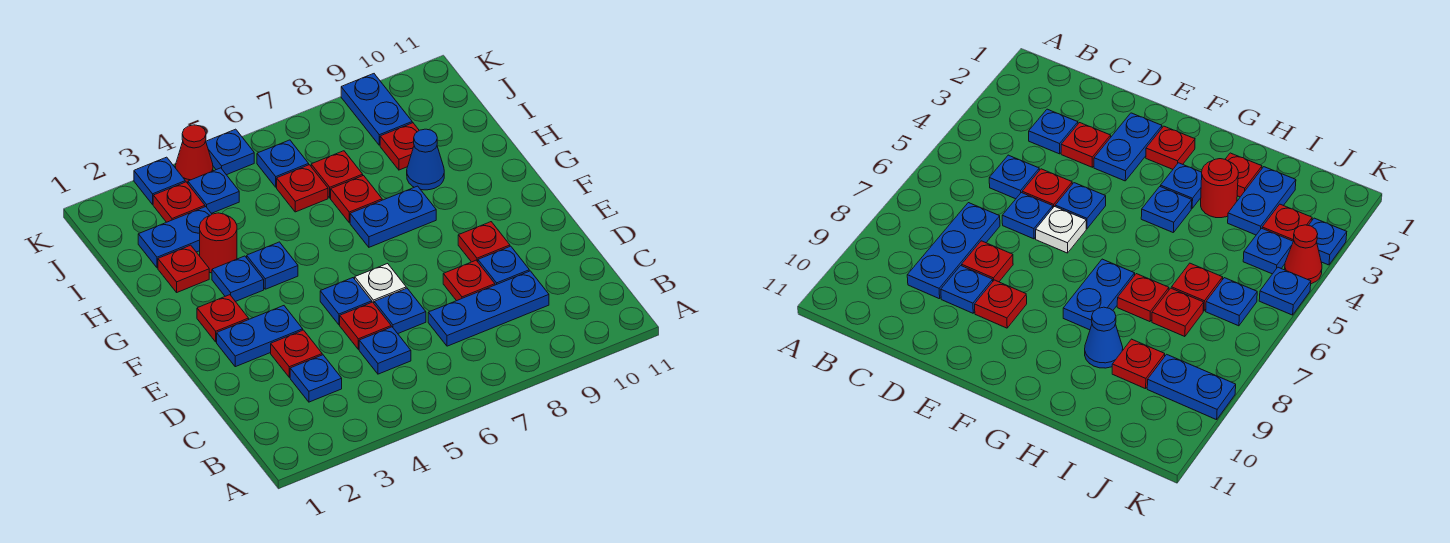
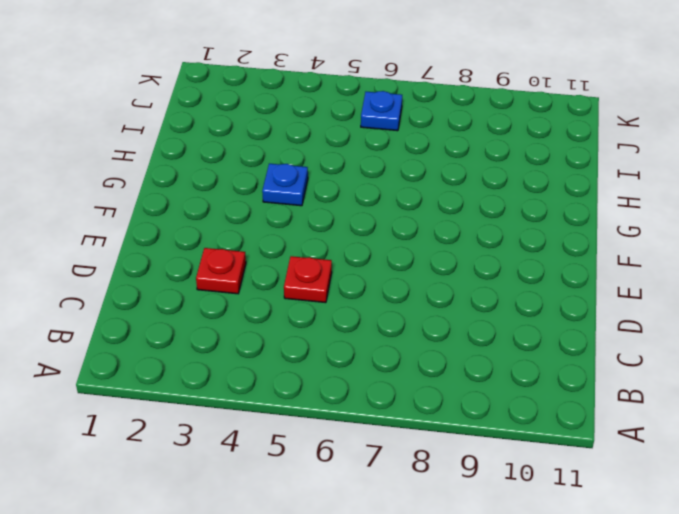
none -> blue 1x1 plate [290,355,342,402]
none -> blue 1x1 plate [359,327,411,374]
none -> blue 1x3 plate [428,271,549,346]
none -> blue 1x1 plate [374,288,426,333]

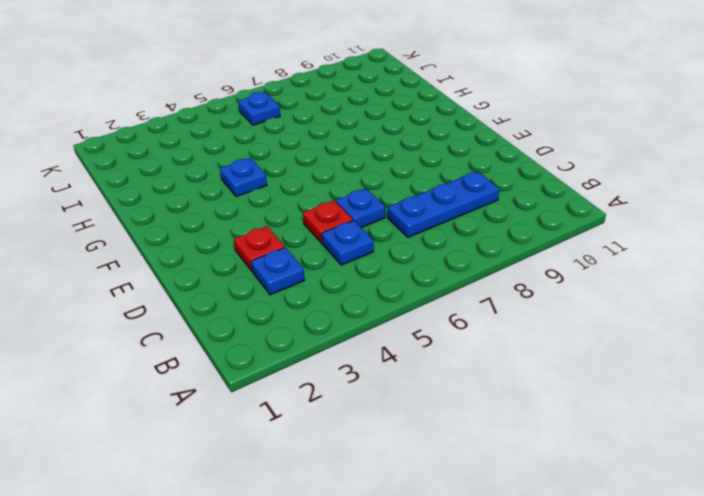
none -> red 1x1 plate [443,260,495,301]
none -> blue 1x1 plate [478,246,529,285]
none -> blue 1x2 plate [217,306,303,367]
none -> blue 1x1 plate [320,278,372,325]

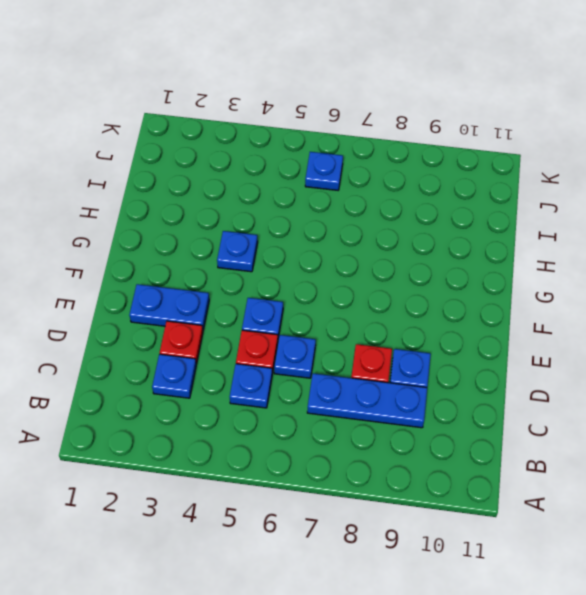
none -> white 1x1 plate [355,264,406,303]
none -> red 1x1 plate [458,222,510,262]
none -> red 1x1 plate [197,295,249,342]
none -> blue 1x1 plate [212,256,264,302]

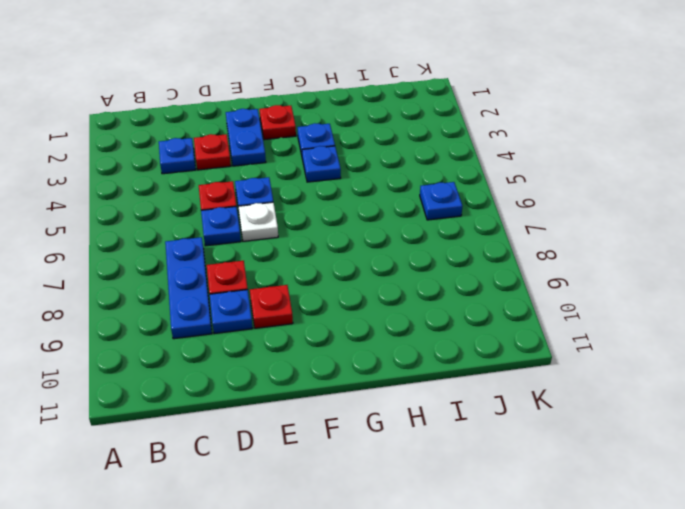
none -> blue 1x1 plate [359,327,411,374]
none -> blue 1x2 plate [350,186,436,247]
none -> red 1x1 plate [158,245,209,292]
none -> red 1x1 round brick [200,213,237,273]

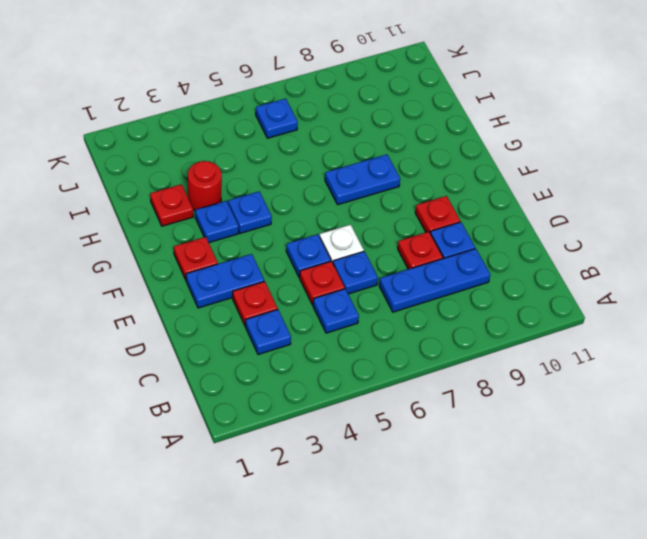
none -> red 1x1 plate [331,176,382,223]
none -> blue 1x1 cone [407,129,444,190]
none -> blue 1x2 plate [138,207,212,268]
none -> red 1x1 plate [277,165,328,212]

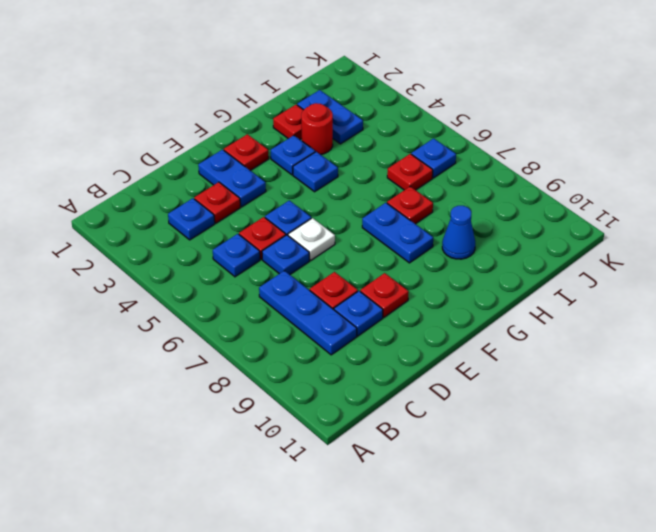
none -> red 1x1 plate [311,151,363,198]
none -> red 1x1 plate [380,123,419,170]
none -> red 1x1 plate [153,182,205,222]
none -> blue 1x1 plate [188,168,239,213]

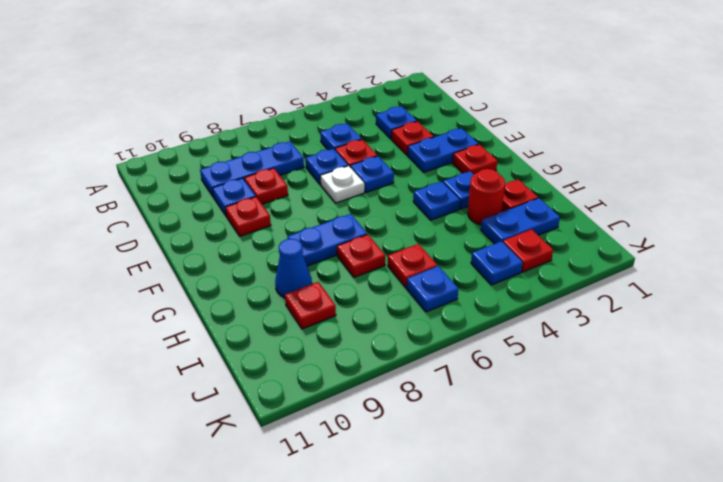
none -> red 1x1 plate [311,151,363,198]
none -> blue 1x2 plate [341,74,412,145]
none -> blue 1x1 plate [134,157,185,204]
none -> red 1x1 cone [175,125,213,183]

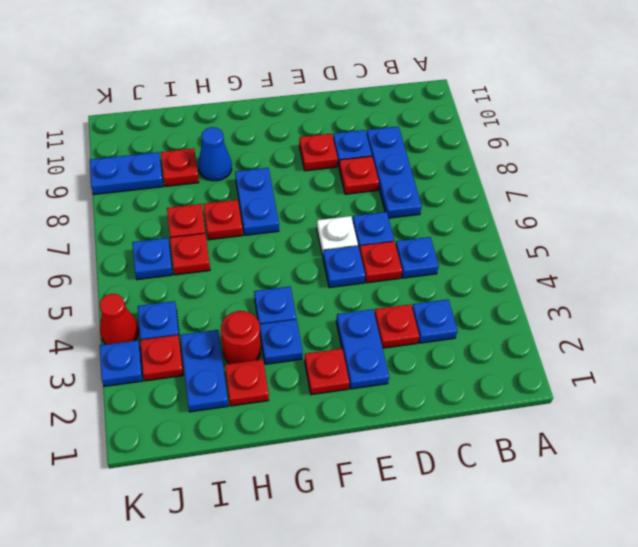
none -> blue 1x1 plate [206,129,254,175]

